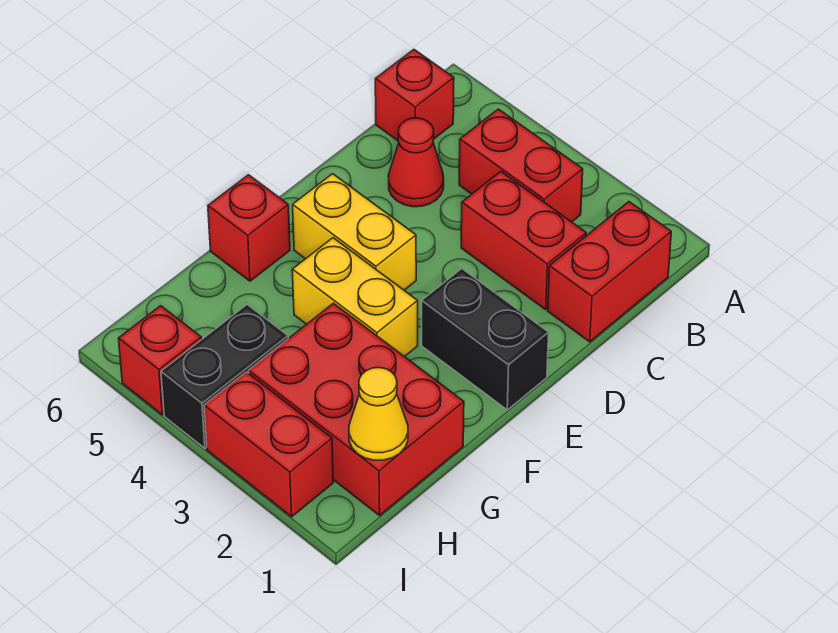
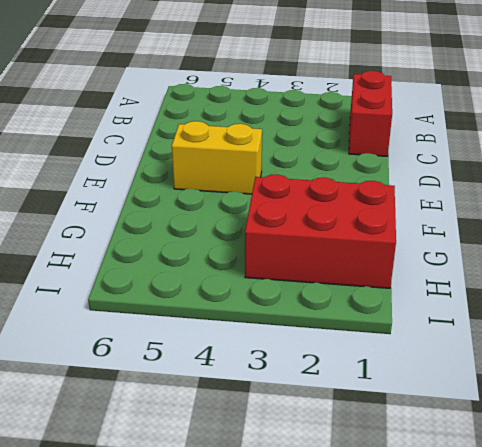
none -> red 1x2 brick [459,109,583,222]
none -> red 1x1 brick [375,50,454,141]
none -> red 1x2 brick [461,172,586,309]

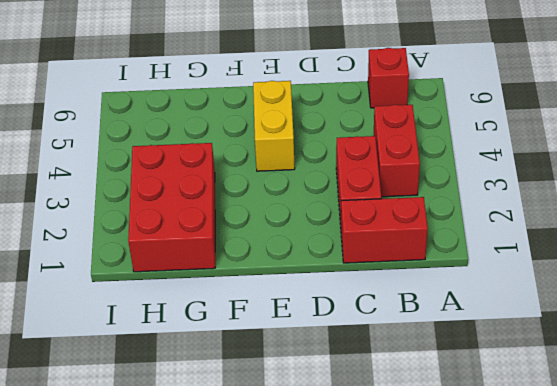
none -> red 1x1 cone [388,118,444,207]
none -> black 1x2 brick [422,269,549,410]
none -> yellow 1x2 brick [292,238,418,357]

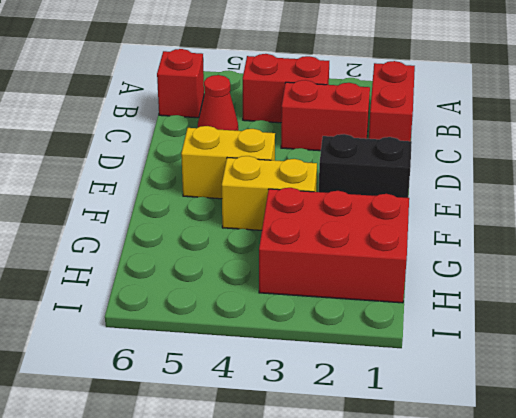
none -> red 1x1 brick [208,175,290,281]
none -> black 1x2 brick [161,305,288,448]
none -> red 1x2 brick [204,372,333,517]

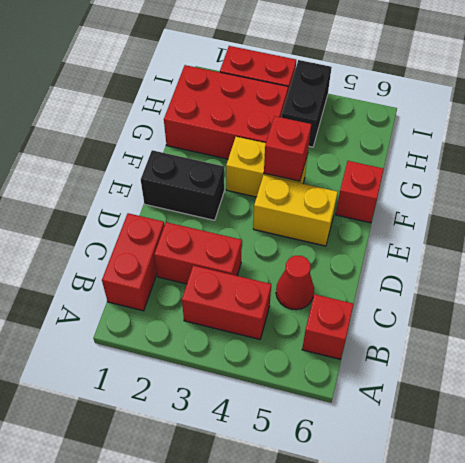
red 1x1 brick [264,116,311,181] -> red 1x1 brick moved to [118,306,201,415]
none -> yellow 1x1 cone [349,368,408,460]

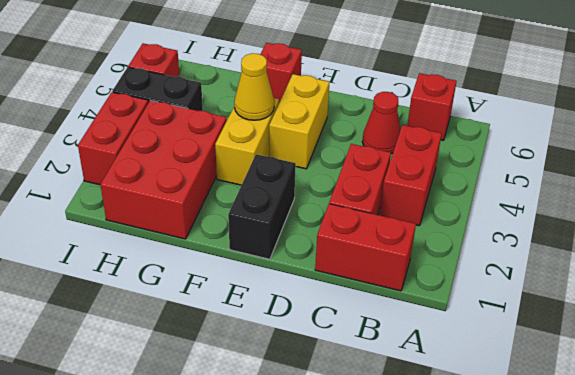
yellow 1x1 cone [234,53,274,120] -> yellow 1x1 cone moved to [349,368,408,460]

